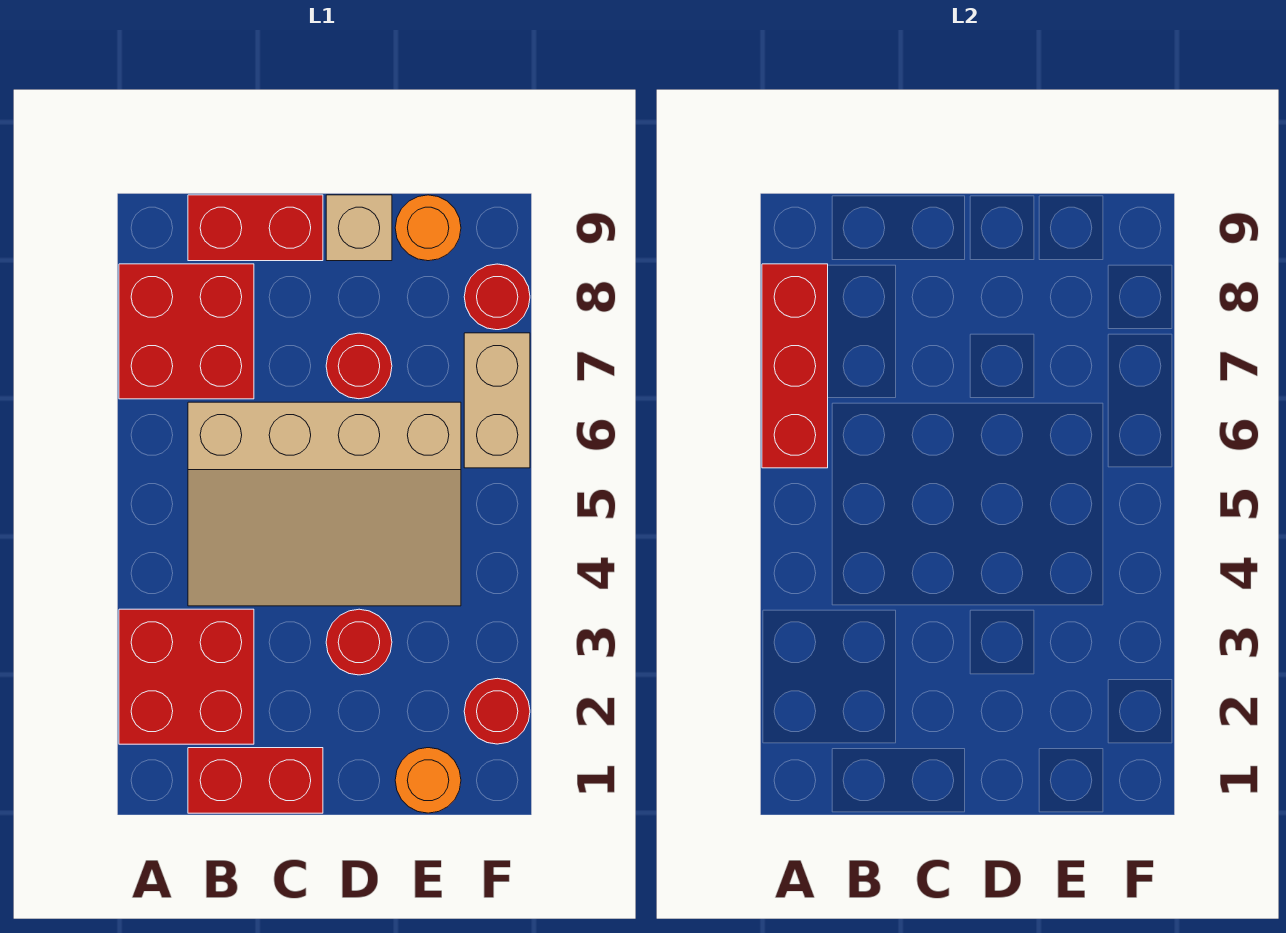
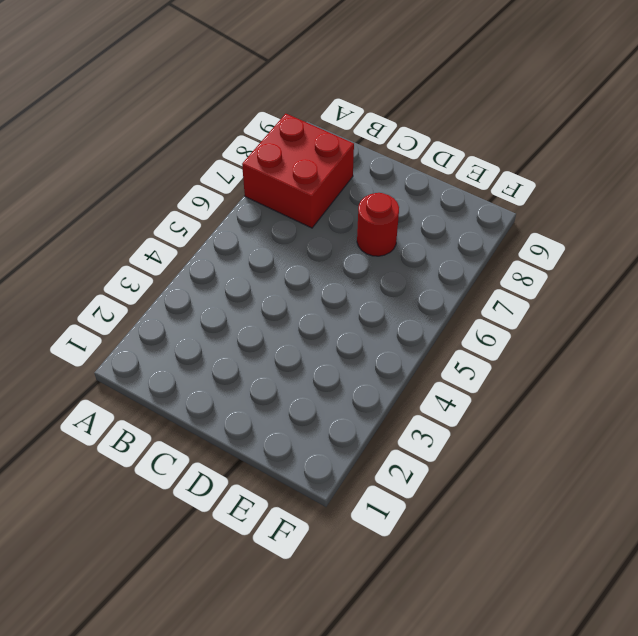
none -> red 2x2 brick [119,609,254,744]
none -> red 1x2 brick [188,748,323,813]
none -> tan 3x4 slope [188,402,461,606]

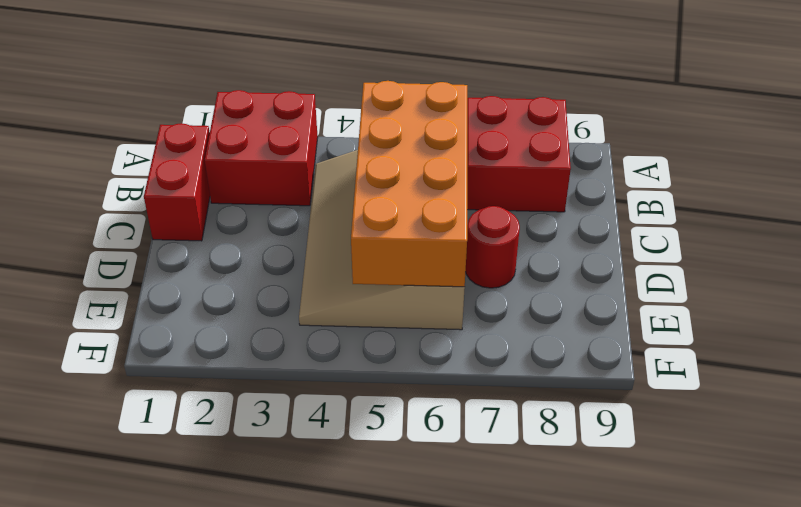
orange 2x4 brick [351,81,467,287] -> none
none -> red 1x2 brick [188,195,323,261]
none -> red 1x1 round brick [326,609,392,675]
none -> tan 1x1 brick [326,195,392,261]

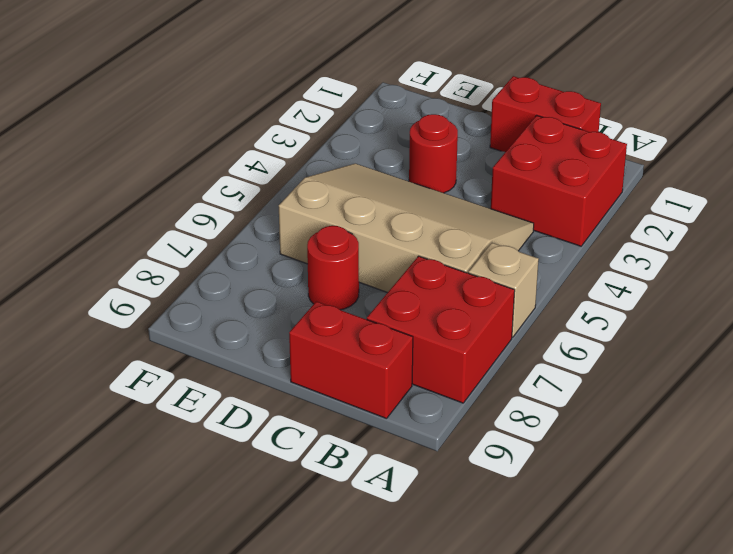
tan 1x1 brick [468,243,539,337] -> tan 1x1 brick moved to [326,195,392,261]
none -> orange 1x1 round brick [395,748,461,813]
none -> orange 1x1 round brick [395,195,461,261]
none -> red 1x1 round brick [464,678,530,744]

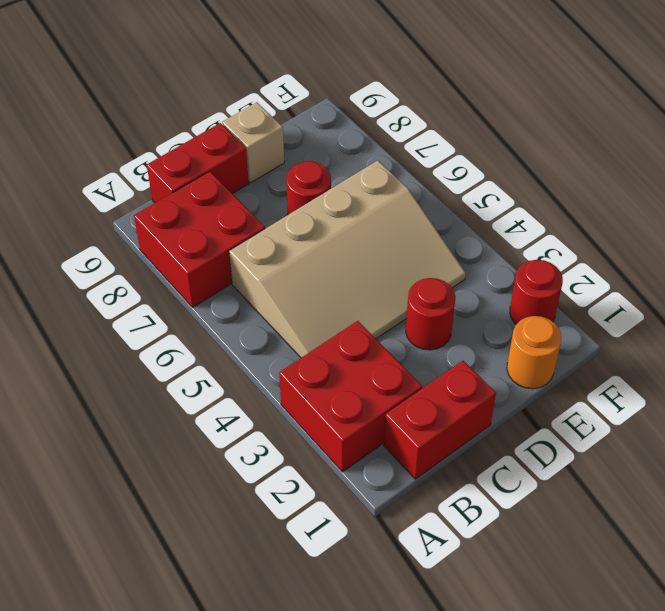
none -> orange 1x1 round brick [395,195,461,261]
none -> tan 1x2 brick [464,333,530,468]
none -> red 1x1 round brick [464,264,530,330]

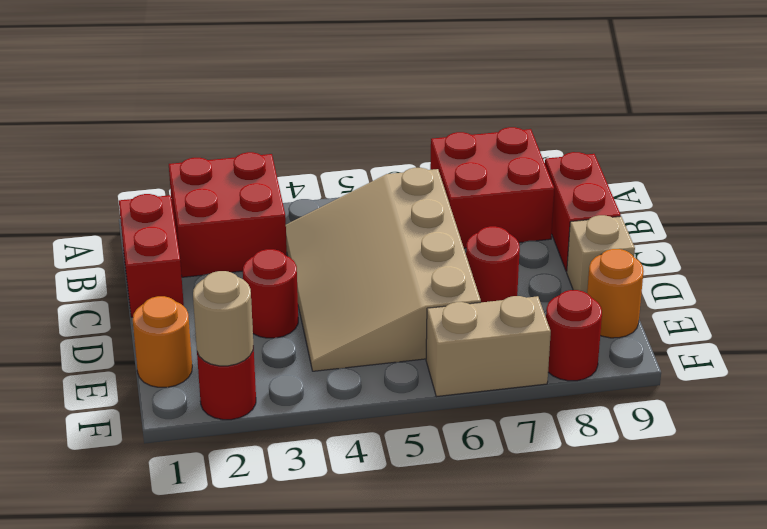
tan 1x1 round brick [193,271,253,366] -> none
none -> red 1x3 brick [762,264,828,468]

